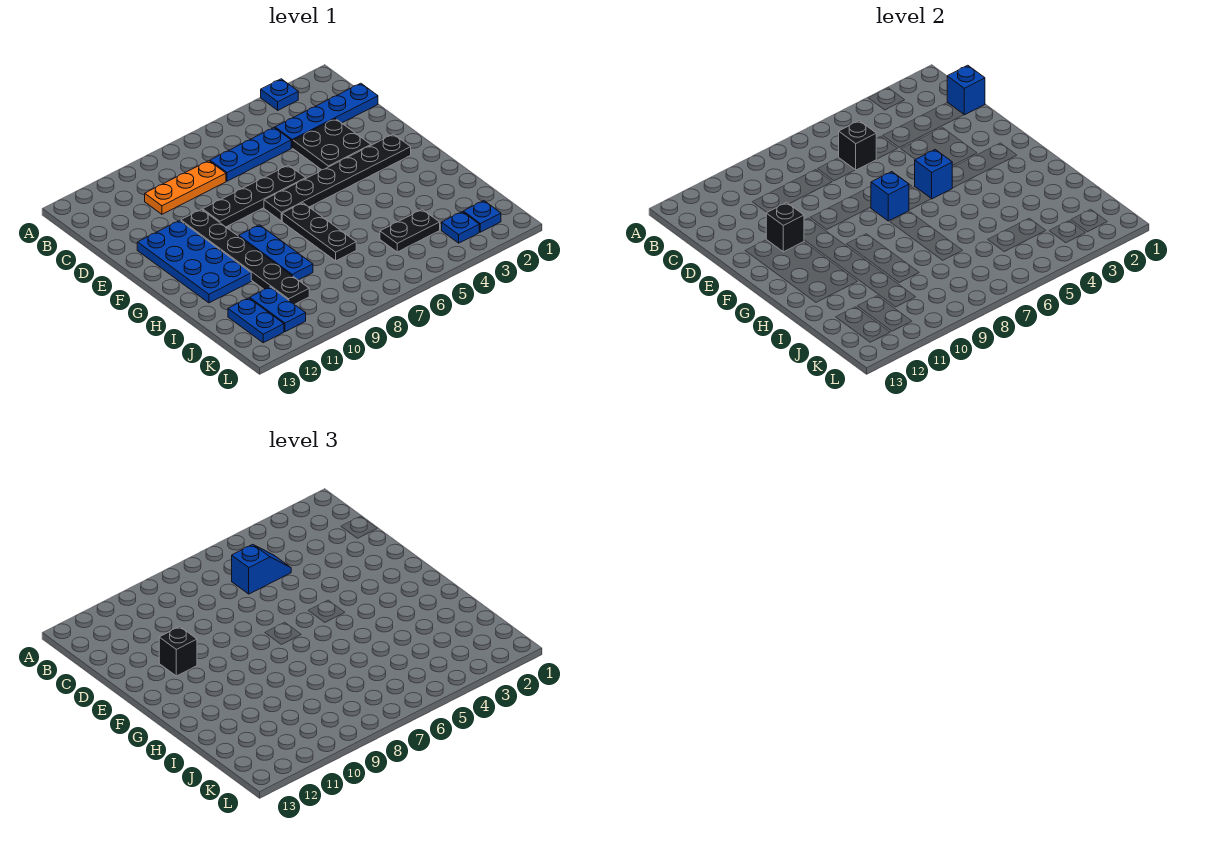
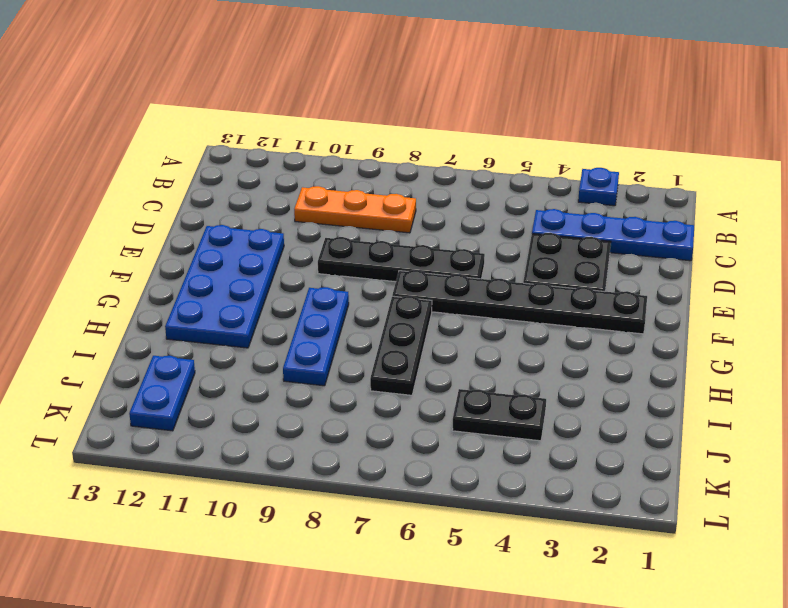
none -> blue 1x3 plate [210,128,291,181]
none -> black 1x6 plate [181,209,309,304]
none -> blue 1x2 plate [250,287,306,332]

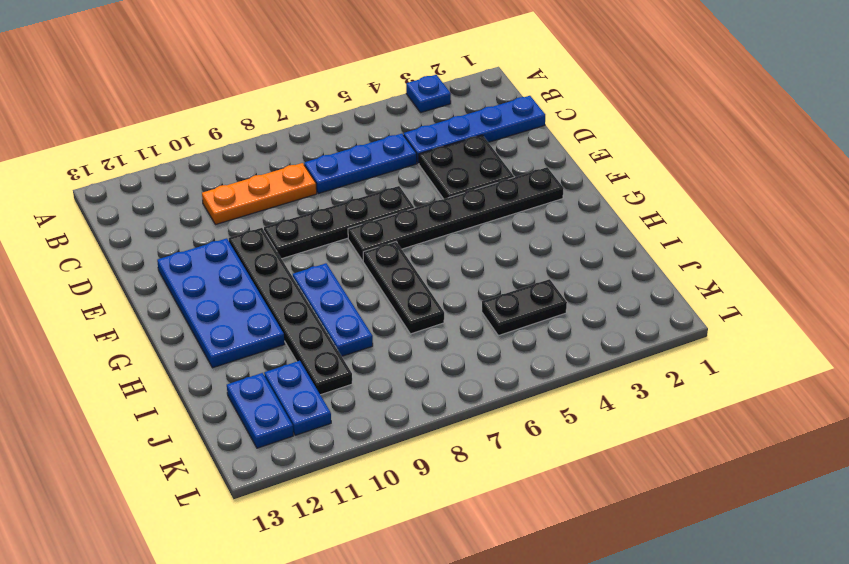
none -> blue 1x1 plate [463,201,501,232]
none -> blue 1x1 plate [442,212,479,243]
none -> blue 1x1 brick [947,65,985,115]

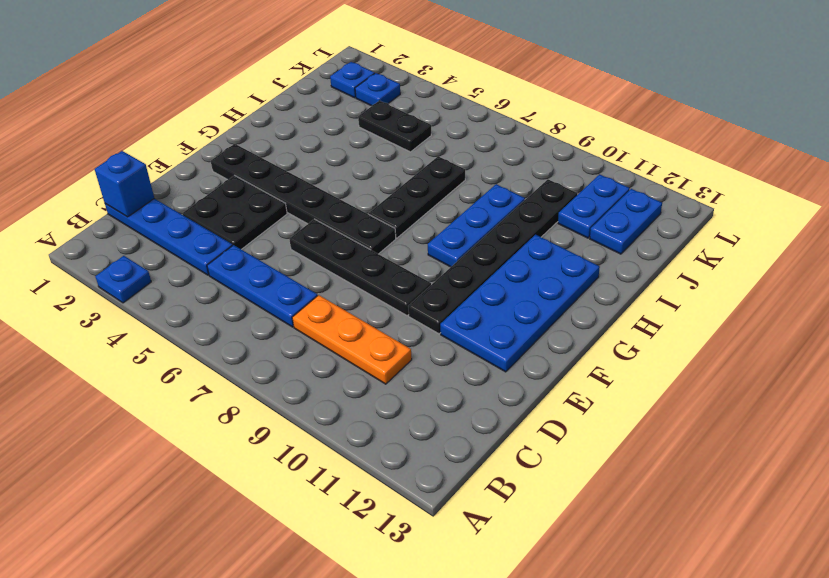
none -> black 1x1 brick [839,121,876,170]
none -> black 1x1 brick [766,203,804,252]
none -> blue 1x1 brick [915,150,953,199]

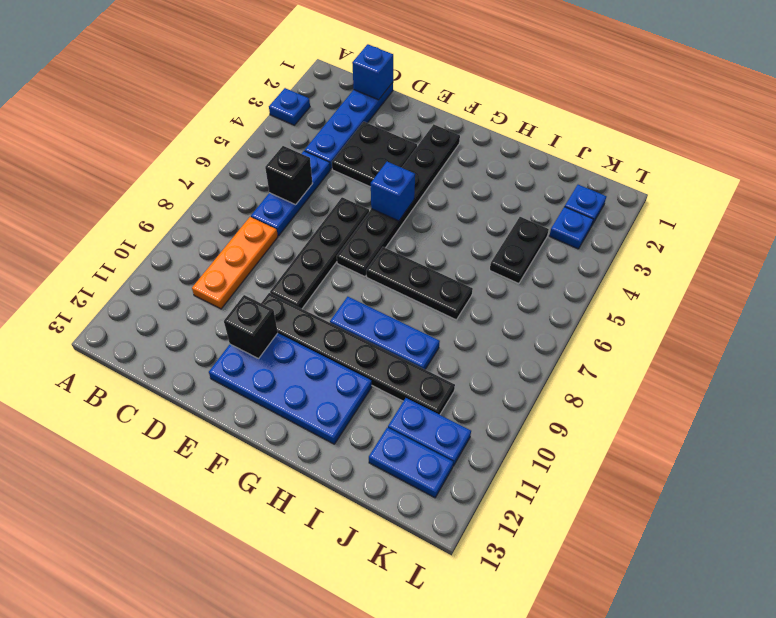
none -> blue 1x1 brick [871,172,909,221]
none -> blue 1x2 slope [232,544,291,594]
none -> black 1x1 brick [159,627,197,676]

